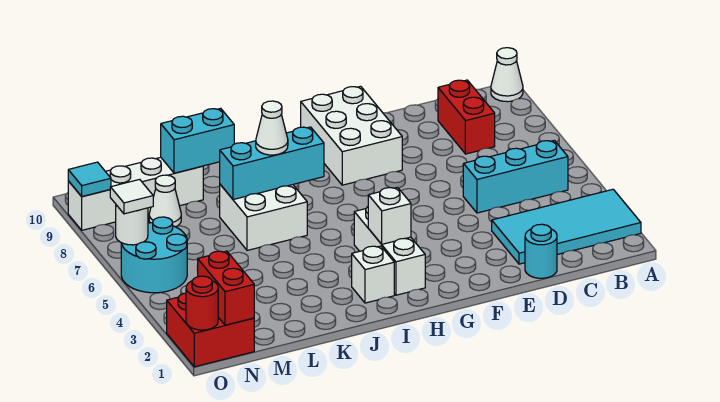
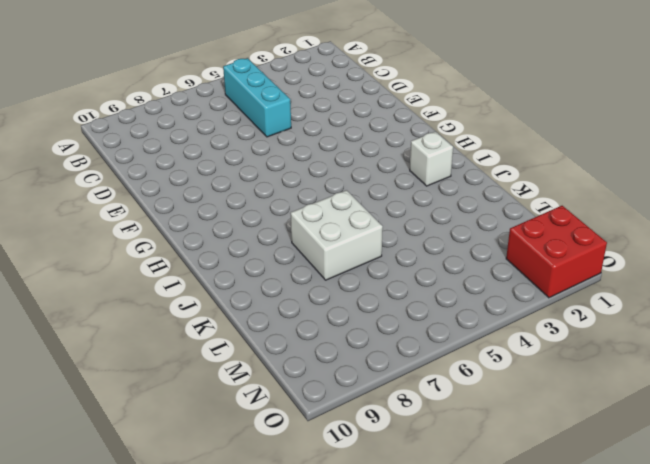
none -> cyan 2x4 tile [492,189,641,264]
none -> white 1x1 cone [491,48,523,102]
none -> red 1x2 brick [438,80,495,154]

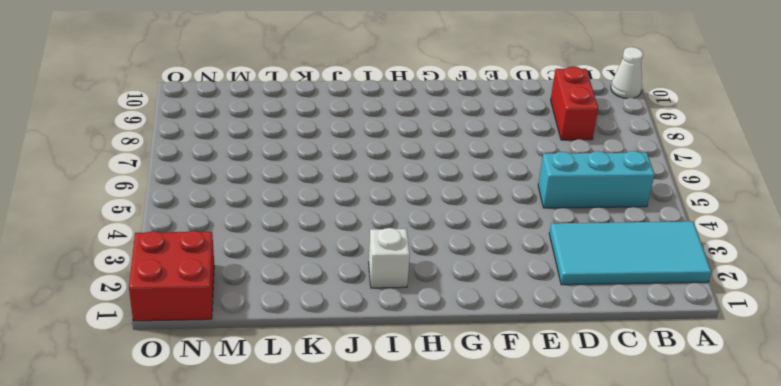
none -> cyan 1x1 round brick [525,224,557,278]
none -> white 2x3 brick [301,86,402,185]
none -> white 1x3 brick [354,207,425,295]

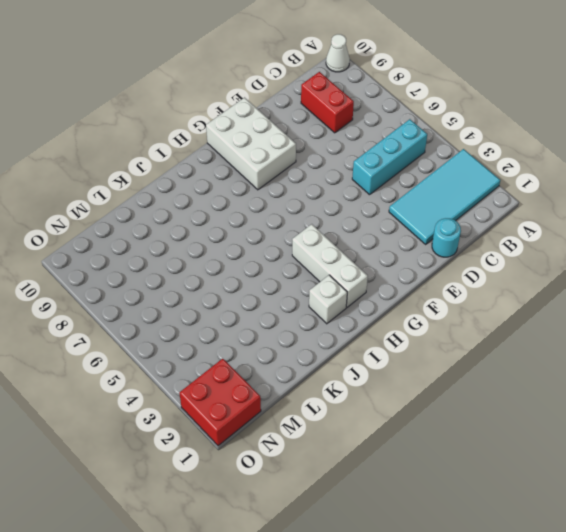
none -> white 2x2 brick [220,185,307,250]
none -> white 1x4 brick [68,157,203,230]
none -> white 1x1 cone [149,175,181,227]

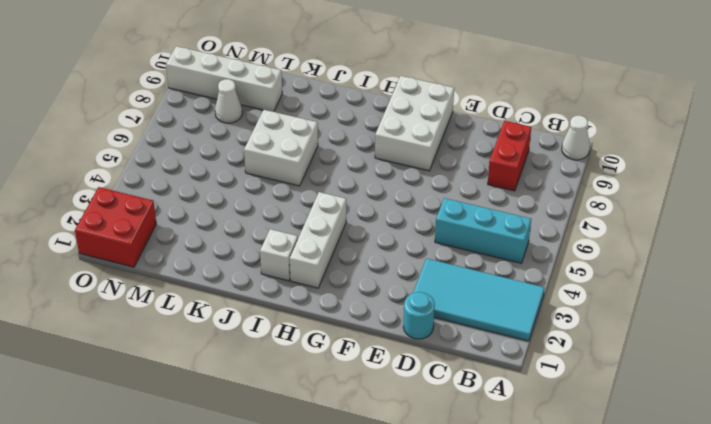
none -> cyan 2x2 round brick [121,217,187,293]
none -> white 1x1 brick [368,187,411,244]
none -> cyan 1x3 brick [220,127,324,200]

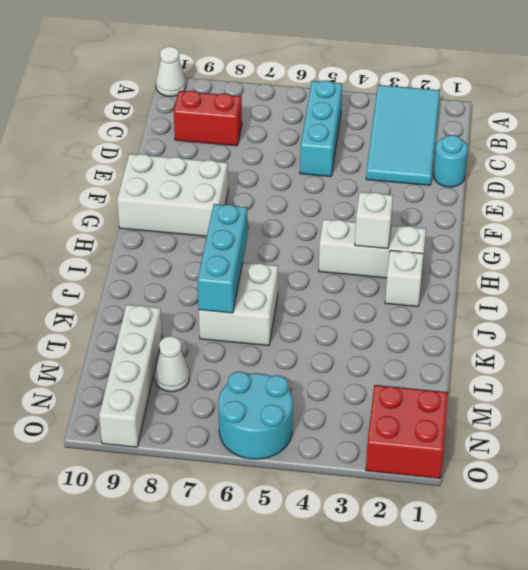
none -> cyan 1x2 brick [161,108,234,173]
none -> red 1x2 brick [197,251,254,325]
none -> red 1x1 round brick [186,276,218,330]

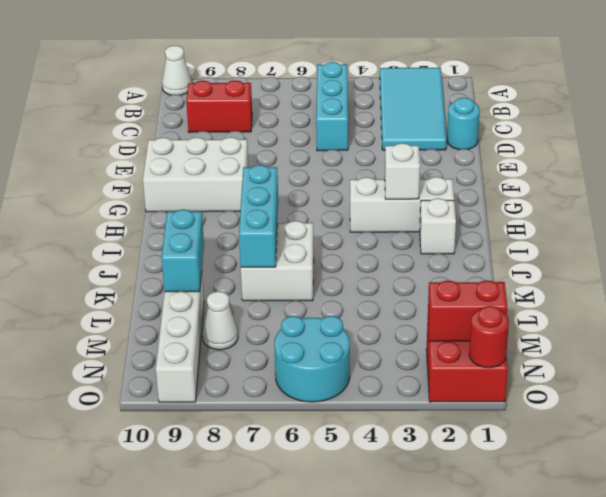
none -> white 1x1 round brick [116,205,148,245]
none -> cyan 1x1 tile [68,162,111,197]
none -> white 1x1 cone [256,101,288,155]

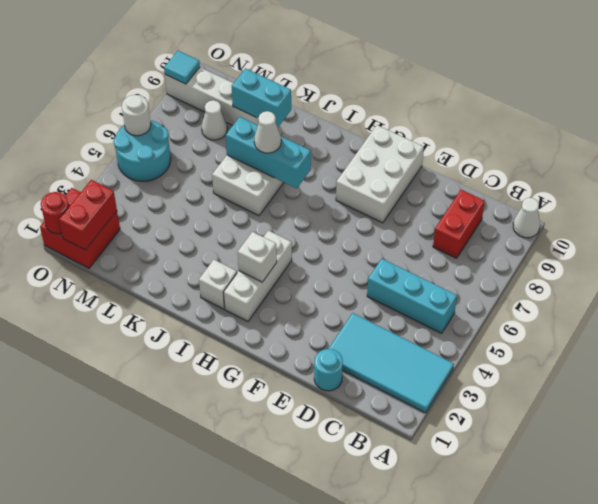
none -> white 1x1 tile [110,179,153,214]

